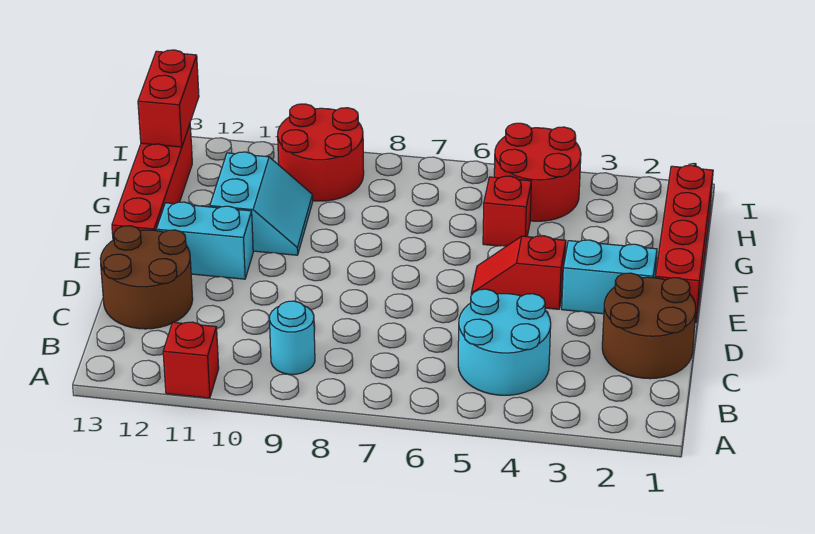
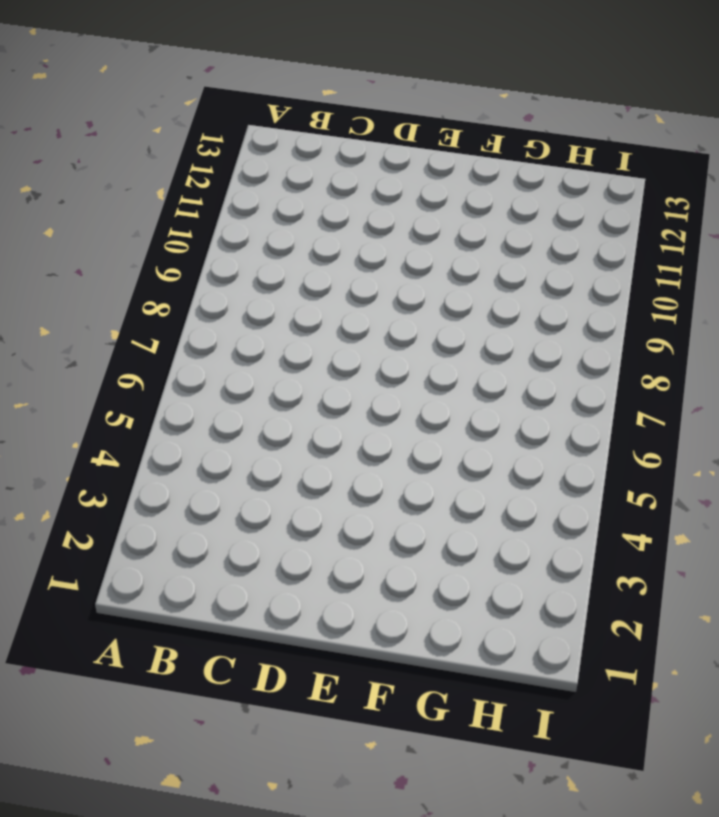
none -> red 1x1 brick [163,322,219,398]
none -> cyan 2x2 round brick [458,289,551,395]
none -> cyan 1x1 round brick [270,301,315,374]

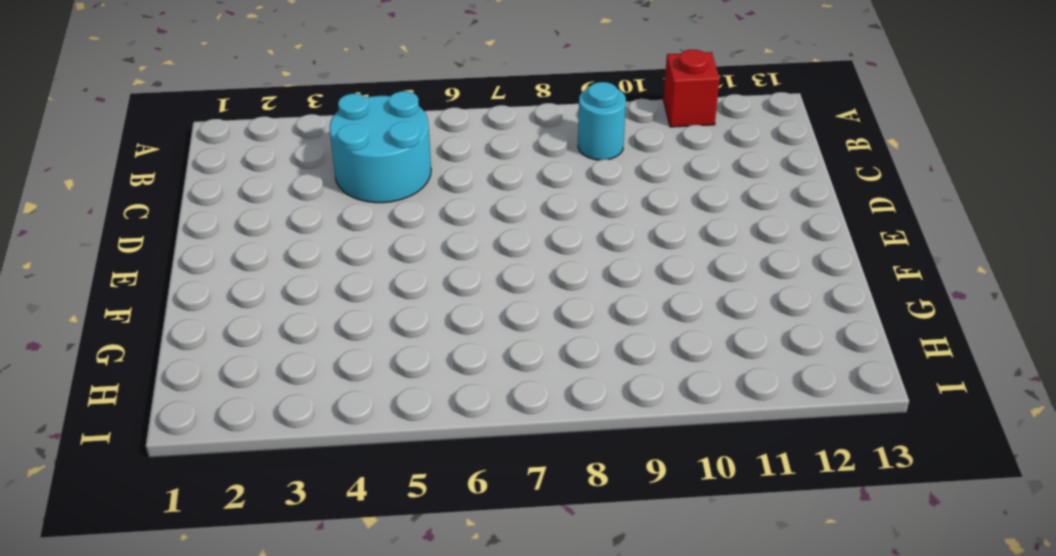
none -> brown 2x2 round brick [602,273,696,379]
none -> brown 2x2 round brick [100,226,193,329]
none -> red 1x4 brick [655,165,713,323]

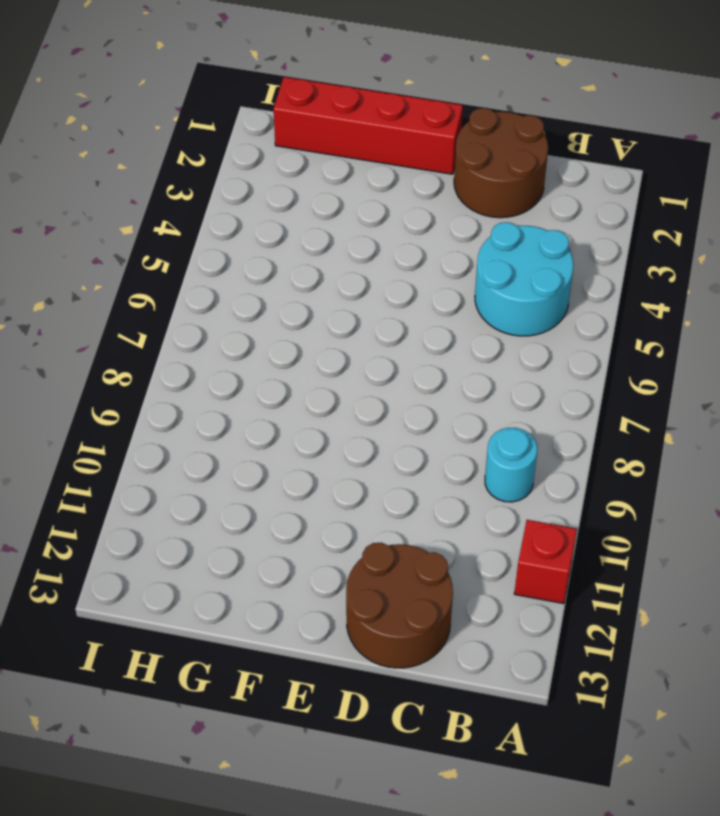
none -> cyan 1x2 brick [562,240,657,314]
none -> red 1x2 slope [471,236,566,309]
none -> cyan 1x2 brick [156,202,253,279]

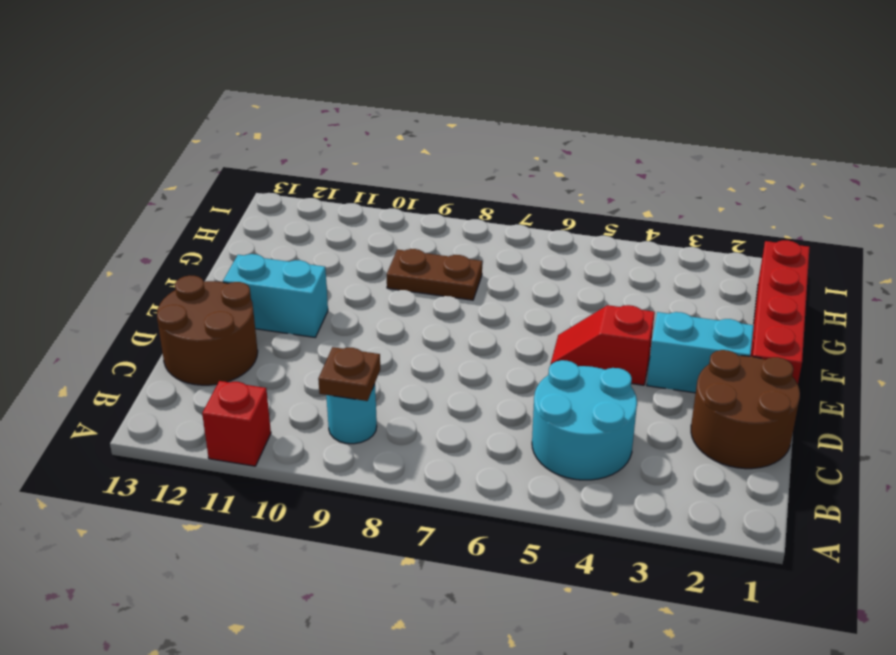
brown 1x1 plate [318,347,380,401] -> none
brown 1x2 plate [387,249,482,300] -> none
none -> red 1x4 brick [112,125,192,240]
none -> cyan 2x2 slope [210,152,313,255]
none -> red 1x1 brick [483,176,531,246]

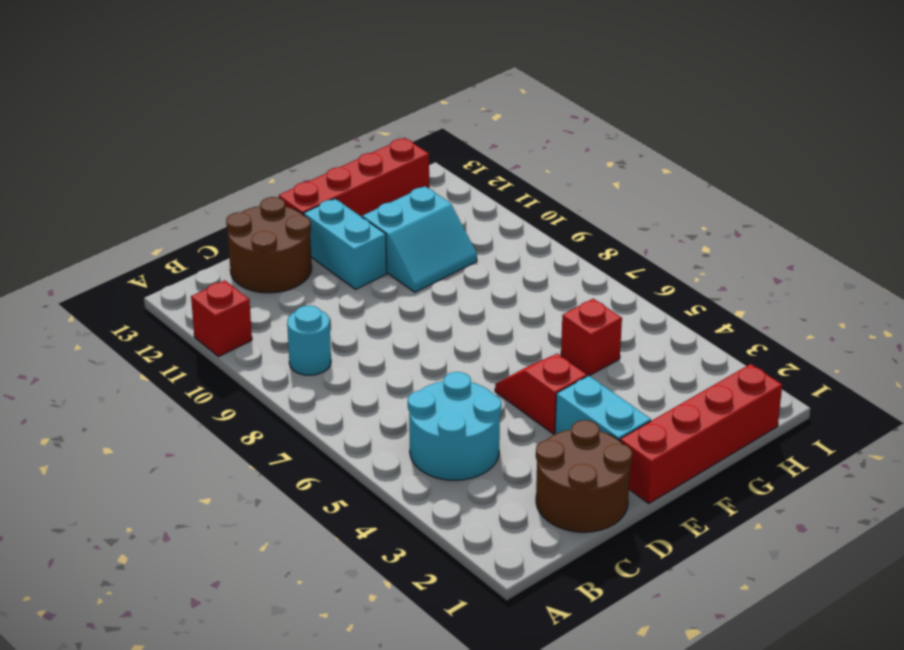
none -> red 2x2 round brick [494,123,581,221]
none -> red 2x2 round brick [278,104,364,201]
none -> red 1x2 brick [138,50,199,147]

